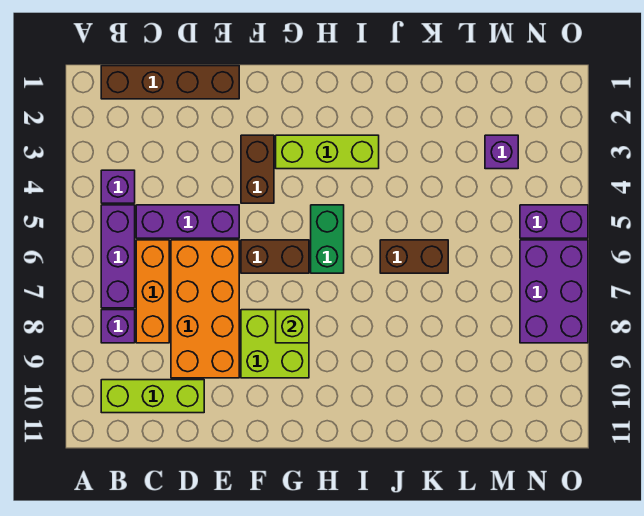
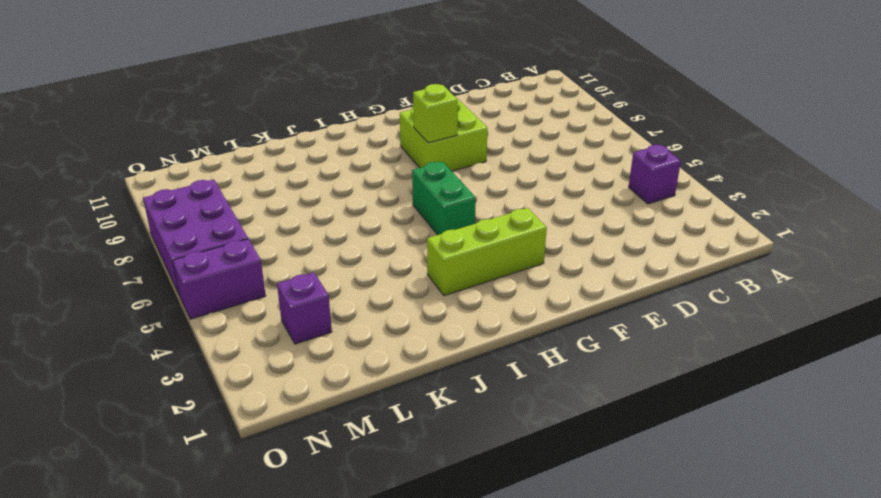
none -> brown 1x4 brick [101,66,239,99]
none -> purple 1x3 brick [101,205,135,308]
none -> purple 1x1 brick [101,310,135,343]

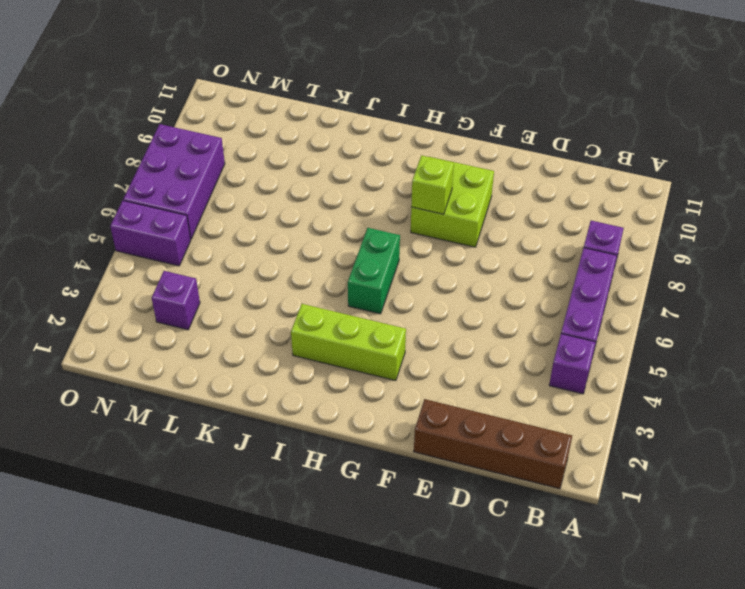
none -> lime 1x3 brick [101,380,204,413]
none -> purple 1x3 brick [136,205,239,238]
none -> orange 1x3 brick [136,240,169,343]

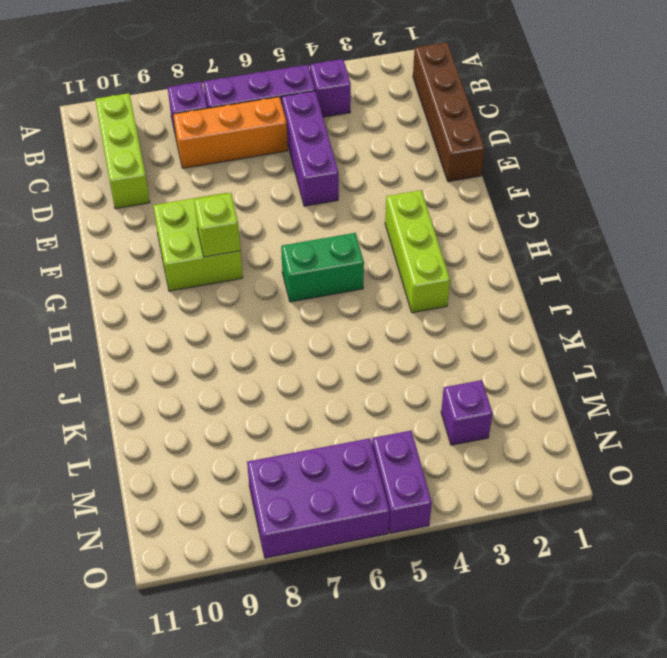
none -> orange 2x4 brick [171,240,239,378]
none -> brown 1x2 brick [241,135,274,203]
none -> brown 1x2 brick [241,240,309,273]

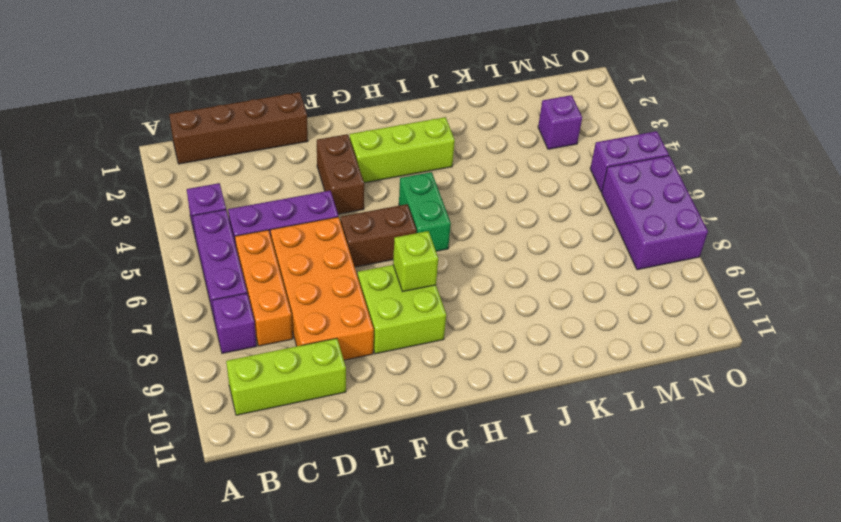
none -> brown 1x2 brick [380,240,448,273]

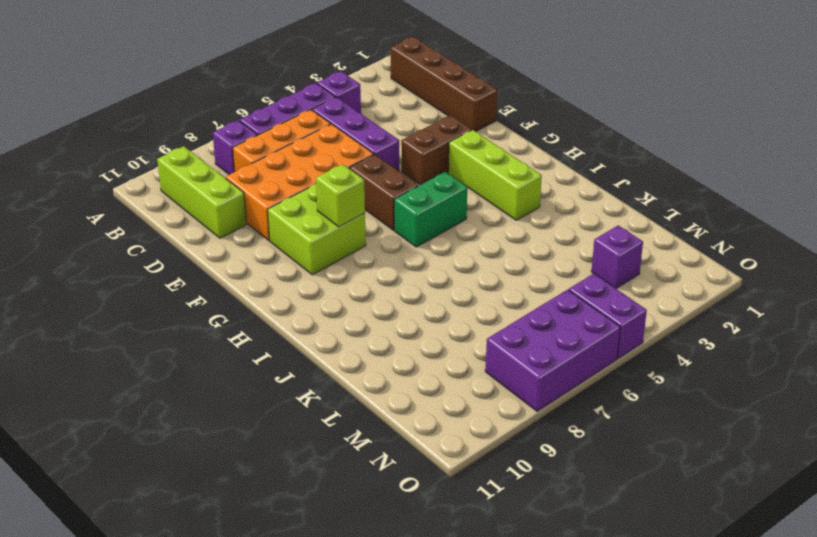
none -> brown 1x2 brick [380,240,448,273]

